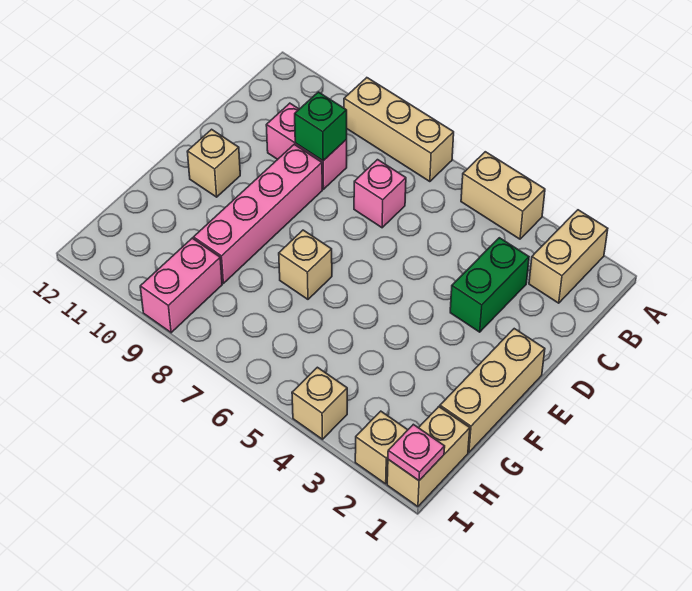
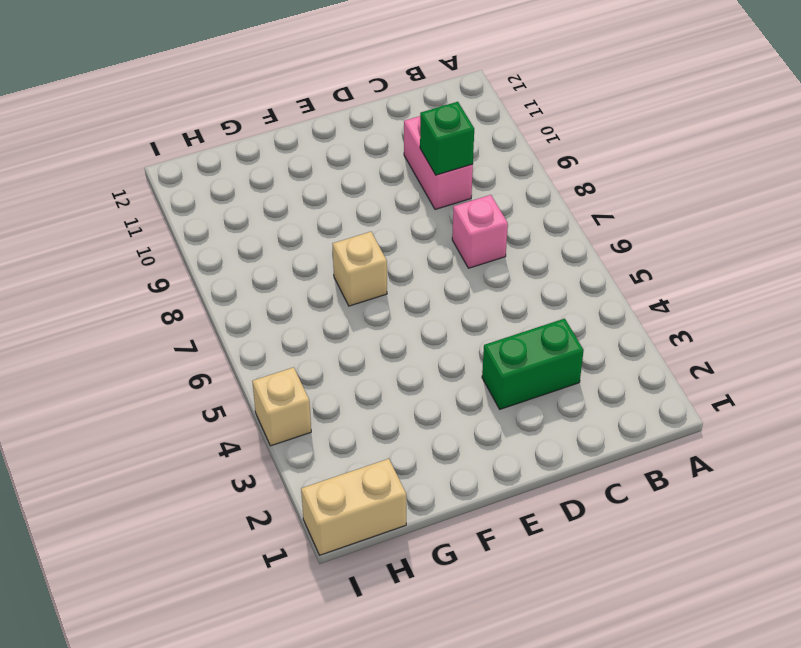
none -> tan 1x2 brick [529,210,608,303]
none -> tan 1x2 brick [461,152,545,239]
none -> tan 1x3 brick [344,78,454,182]

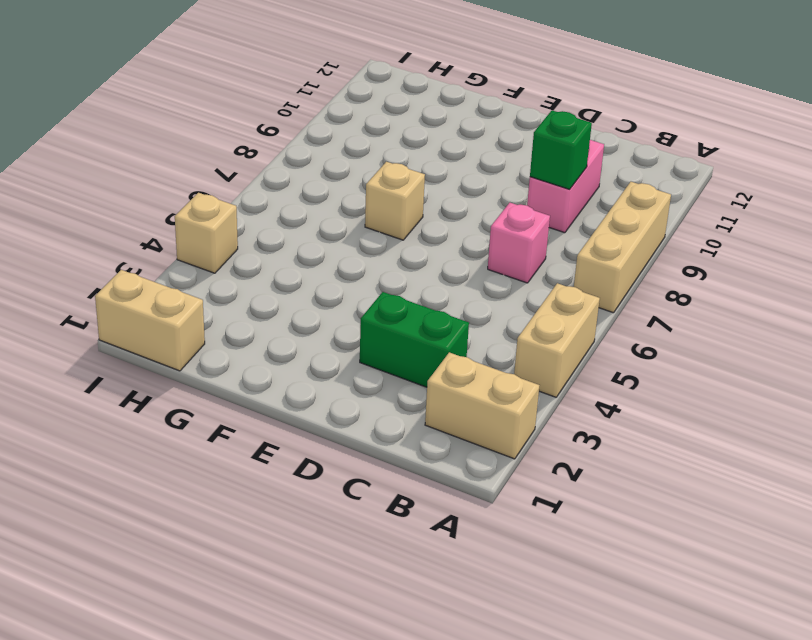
none -> pink 1x4 brick [194,144,322,283]
none -> tan 1x3 brick [440,329,545,452]
none -> tan 1x1 brick [187,129,240,197]

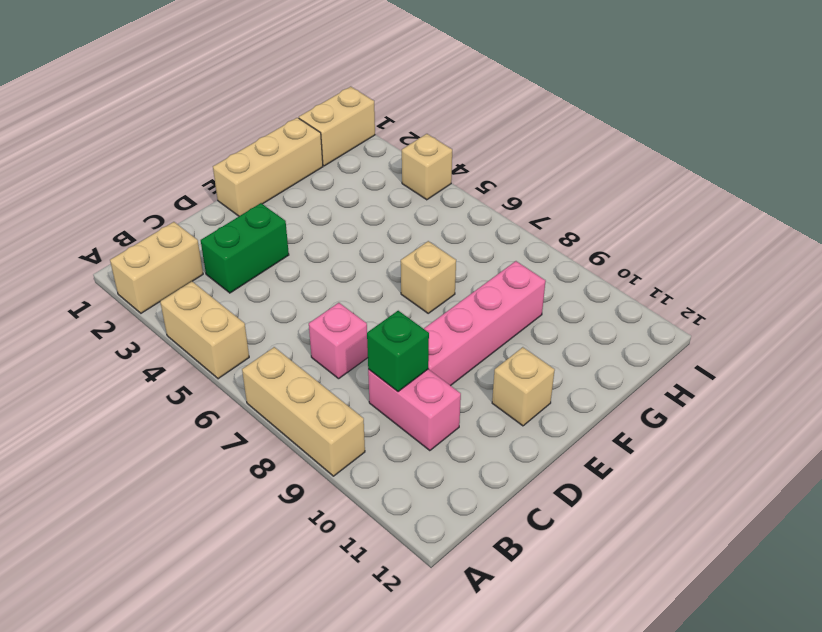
none -> pink 1x2 brick [140,238,222,333]
none -> tan 1x1 brick [355,411,407,484]
none -> pink 1x1 plate [388,424,445,481]

